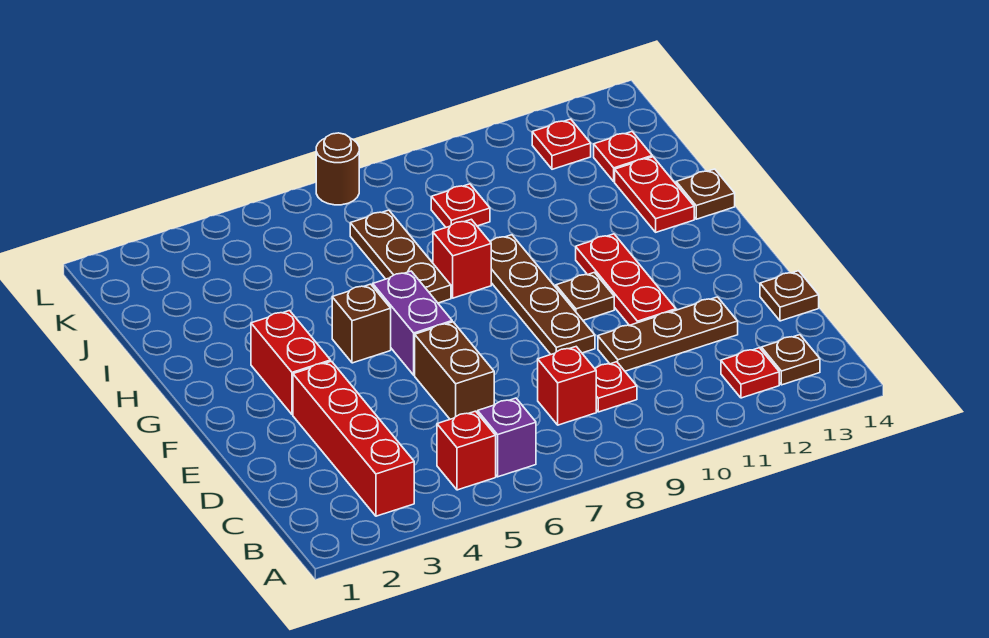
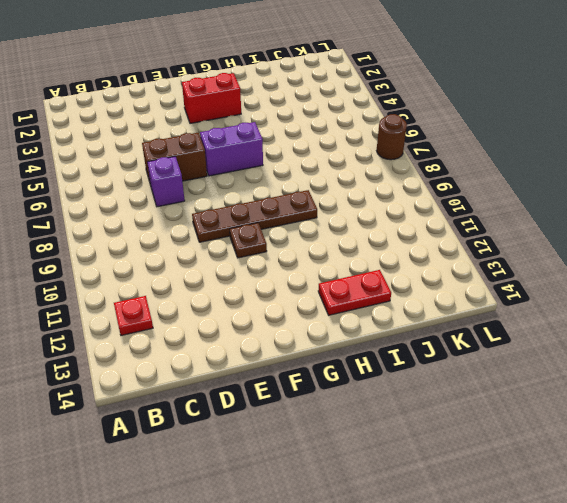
purple 1x1 brick [147,156,185,207] -> purple 1x1 brick moved to [478,398,536,477]
none -> red 1x4 brick [293,361,414,516]
none -> red 1x1 brick [437,411,496,490]
none -> brown 1x1 plate [761,335,820,385]

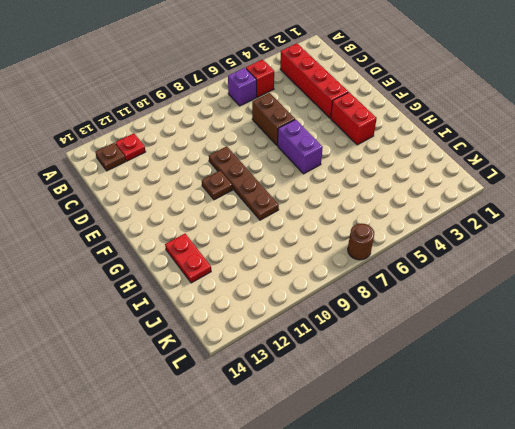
none -> red 1x1 brick [538,347,596,425]
none -> red 1x1 plate [595,362,637,412]
none -> brown 1x3 plate [598,297,738,371]

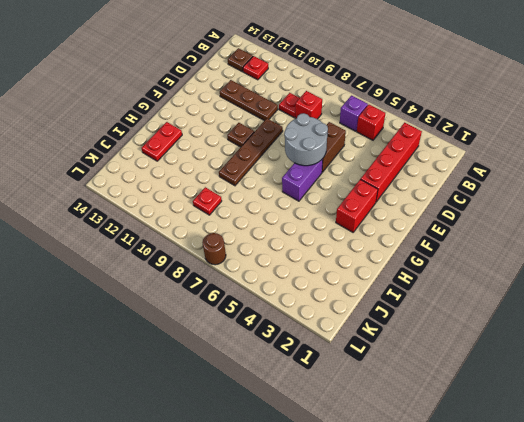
grey 2x2 round brick [284,113,328,166] -> none
none -> brown 1x1 plate [760,271,819,321]
none -> red 1x3 plate [576,234,676,325]
none -> brown 1x1 brick [332,284,391,363]

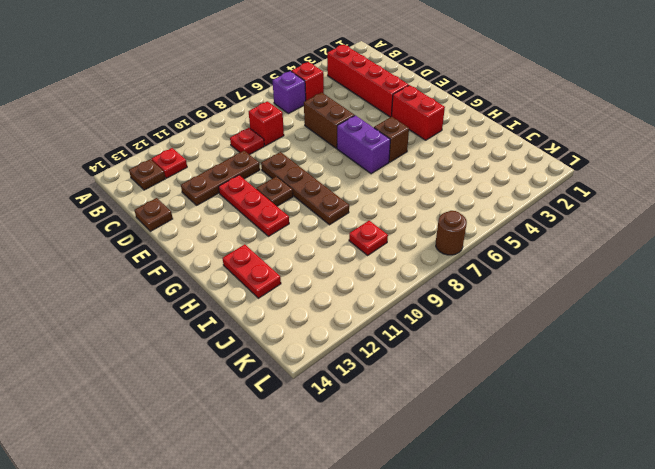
none -> brown 1x3 plate [350,210,451,303]
none -> red 1x1 brick [433,219,491,298]
none -> brown 1x1 plate [676,169,735,219]

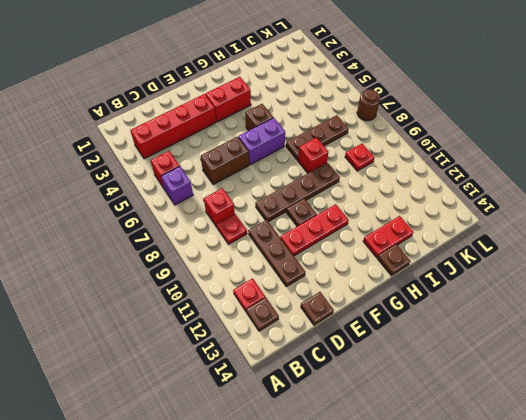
none -> red 1x1 plate [594,132,652,182]
none -> red 1x1 plate [532,119,591,169]

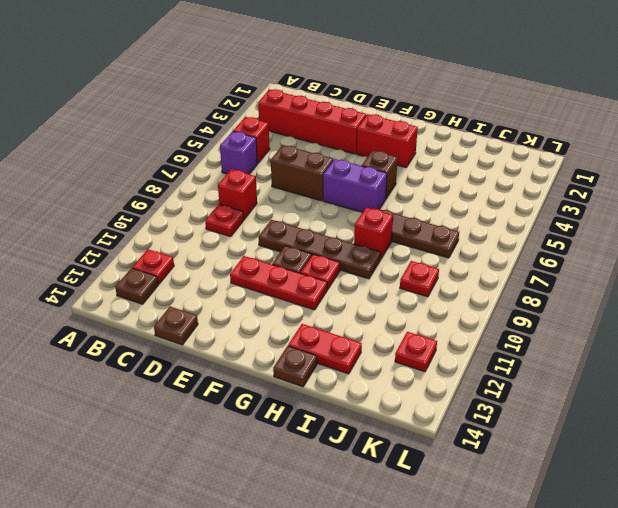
red 1x1 plate [301,254,340,290] -> red 1x1 plate moved to [594,132,652,182]
none -> brown 1x3 plate [598,297,738,371]
none -> brown 1x1 round brick [316,133,359,205]

